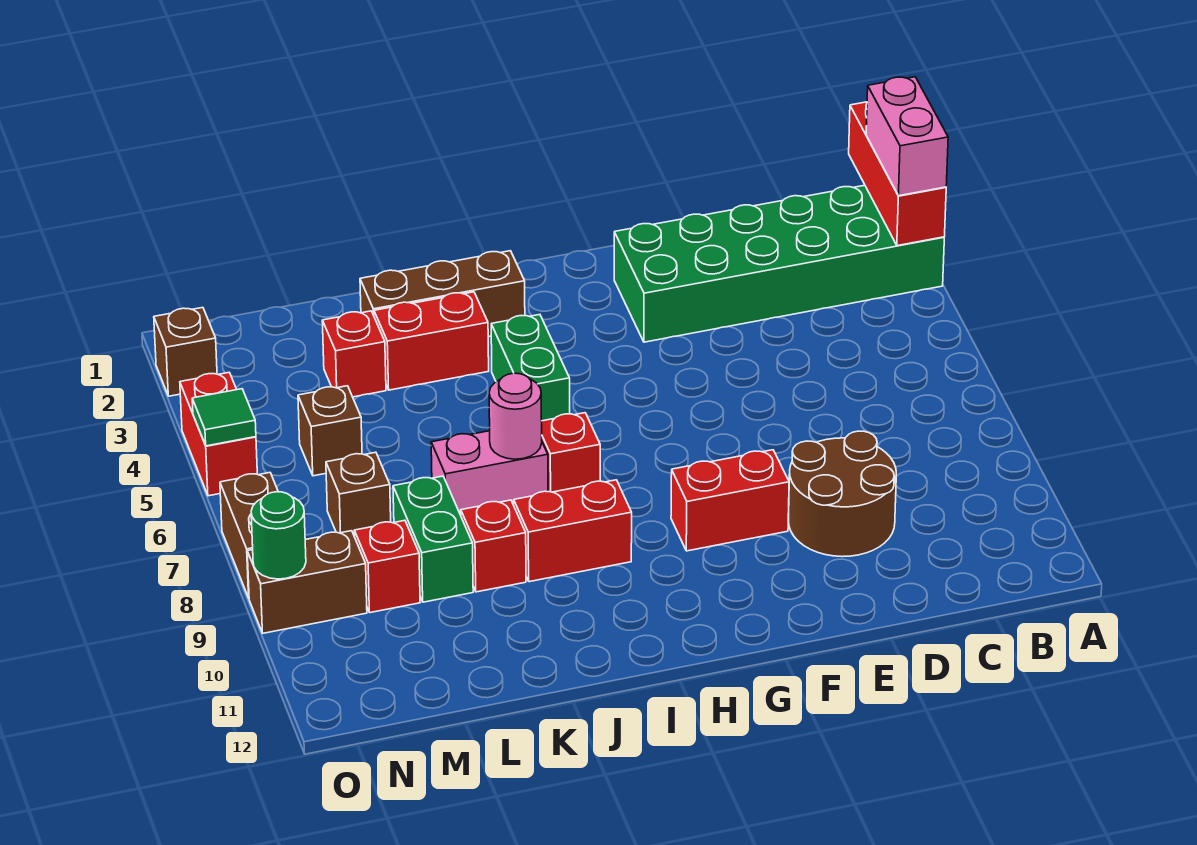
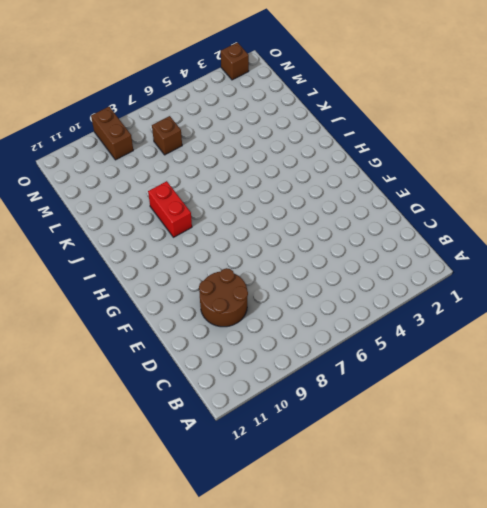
none -> green 2x6 brick [614,185,944,342]
none -> red 1x2 brick [671,450,789,551]
none -> brown 1x3 brick [360,251,525,337]

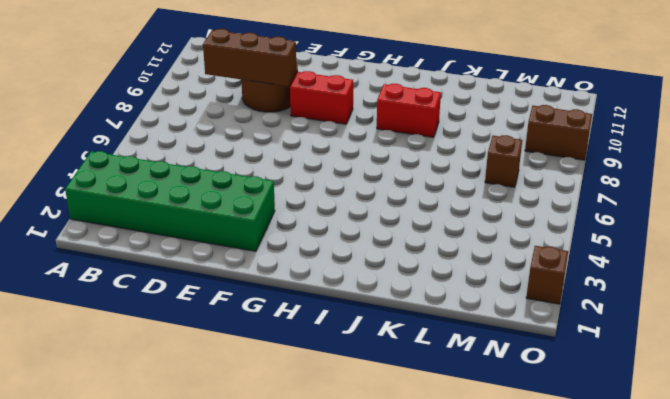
brown 1x3 brick [203,29,296,86] -> brown 1x3 brick moved to [360,251,525,337]
none -> green 1x2 brick [491,315,570,421]
none -> red 1x1 brick [542,413,600,492]
none -> red 1x2 brick [374,292,489,390]

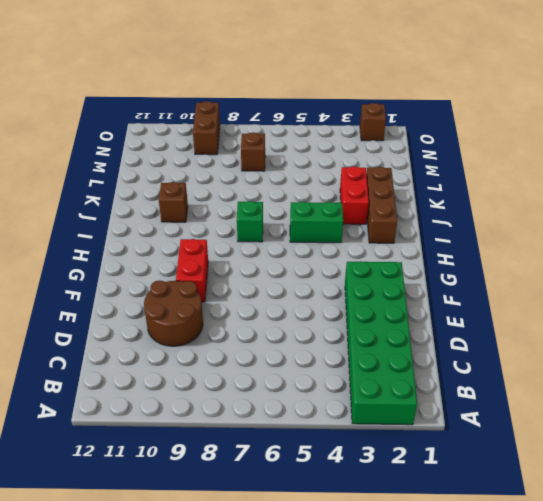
green 1x1 brick [237,201,263,242] -> red 1x1 brick [542,413,600,492]
brown 1x1 brick [159,182,188,222] -> brown 1x1 brick moved to [298,386,362,476]
none -> red 1x2 brick [514,480,632,582]
none -> pink 1x2 brick [431,431,548,515]
none -> red 1x1 brick [461,500,526,592]

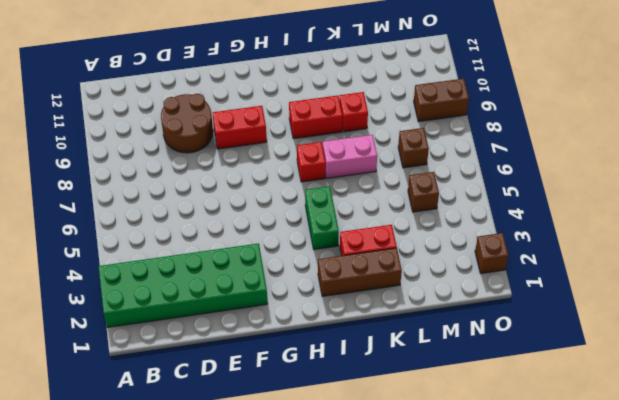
none -> red 1x1 brick [322,311,386,397]
none -> green 1x2 brick [393,476,473,602]
none -> red 1x1 brick [354,520,420,613]

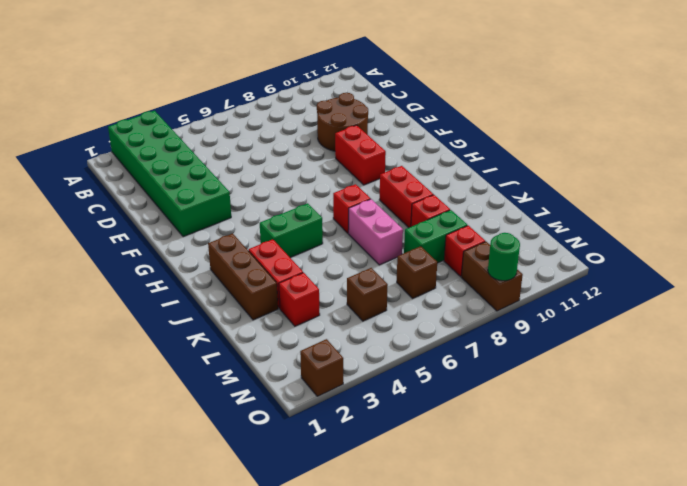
none -> red 1x2 brick [180,373,257,496]
none -> brown 1x2 brick [220,473,278,598]
none -> red 1x3 brick [849,102,946,246]

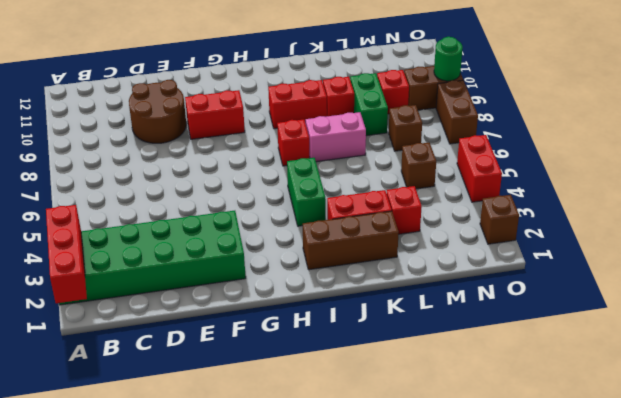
none -> pink 1x1 round brick [489,373,542,459]
none -> green 1x1 tile [192,389,256,446]
none -> pink 1x2 brick [866,77,948,196]

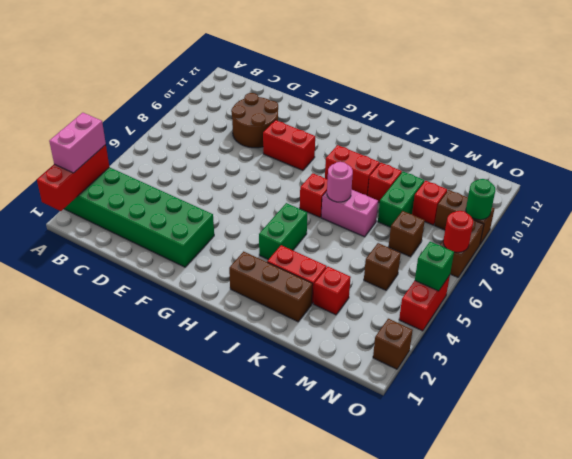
green 1x1 brick [415,242,454,291] -> green 1x1 tile [192,389,256,446]
red 1x1 round brick [443,211,473,252] -> none

